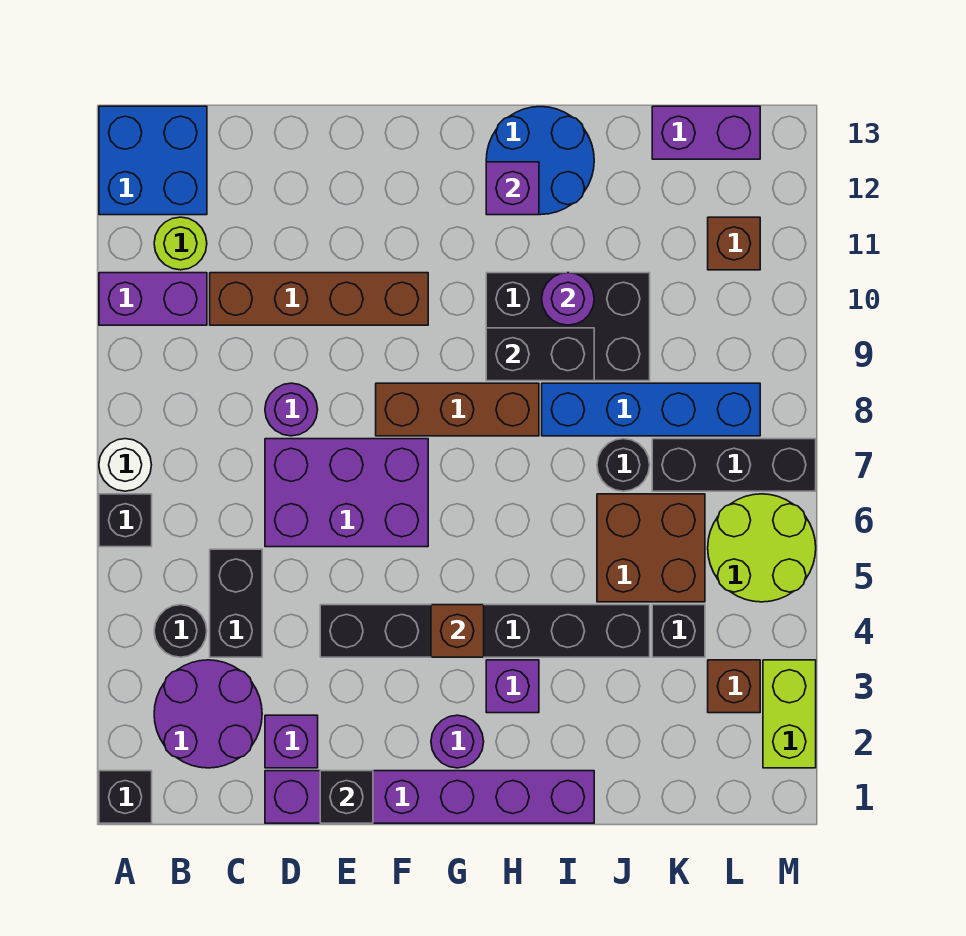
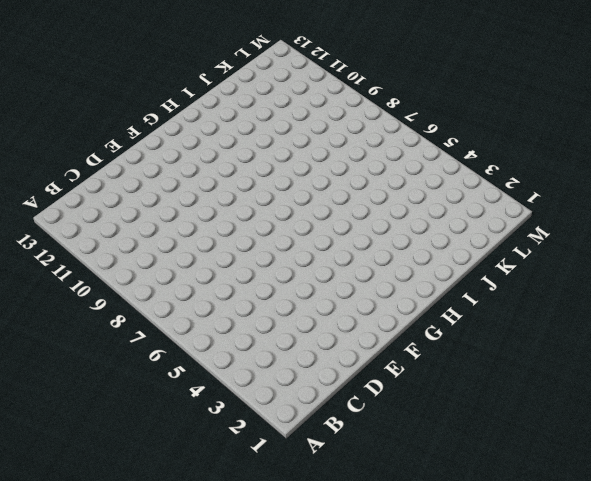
none -> black 1x1 brick [99,771,152,823]
none -> black 1x1 brick [99,494,152,547]
none -> white 1x1 round brick [99,439,151,491]
none -> purple 1x2 brick [99,273,207,325]

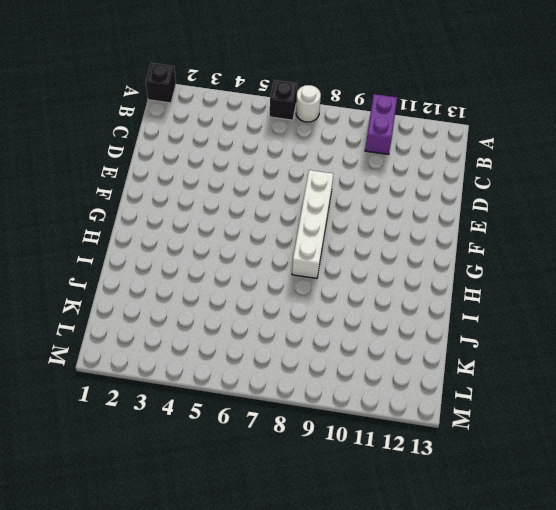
white 1x4 brick [292,170,333,278] -> brown 1x3 brick [376,383,539,436]
none -> blue 2x2 brick [99,106,207,215]
none -> purple 2x2 round brick [154,660,262,768]
none -> black 1x1 round brick [154,605,207,657]
none -> lime 1x1 round brick [154,217,207,270]

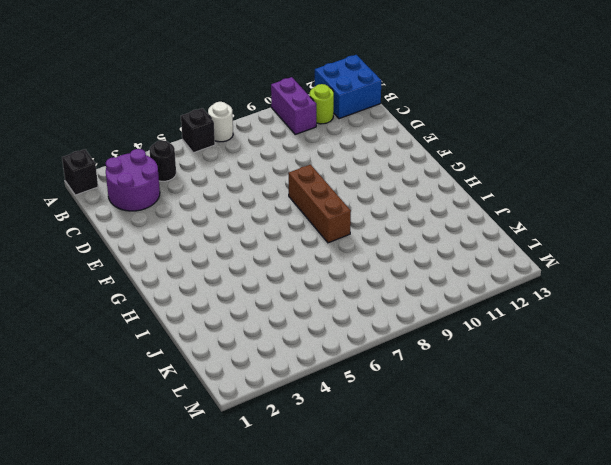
none -> black 1x2 brick [210,549,262,657]
none -> brown 1x4 brick [210,273,428,325]
none -> purple 1x6 brick [265,771,594,823]
none -> purple 1x1 brick [265,715,318,768]

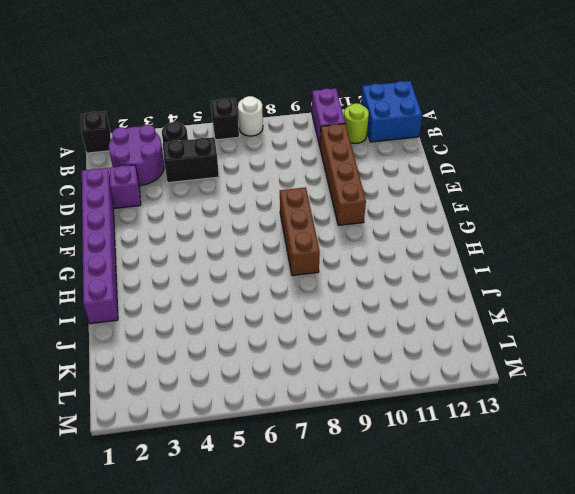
none -> purple 2x3 brick [265,439,428,547]
none -> purple 1x1 round brick [265,383,318,436]
none -> black 1x6 brick [320,605,650,657]
none -> purple 1x1 round brick [431,715,484,768]

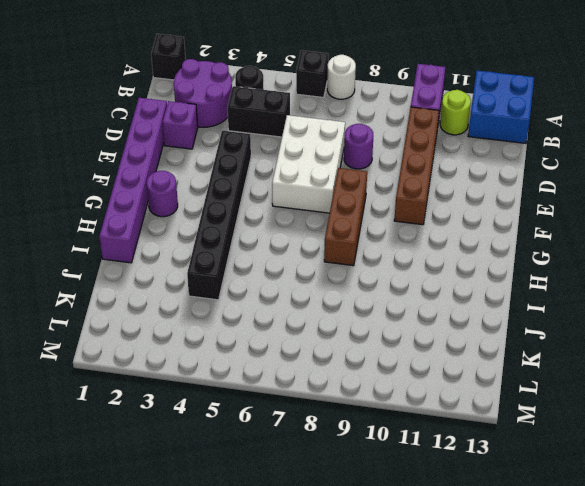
white 2x3 brick [272,115,345,213] -> purple 2x3 brick [265,439,428,547]
none -> purple 1x1 brick [486,660,539,713]
none -> black 2x3 brick [486,273,650,381]
none -> blue 2x2 round brick [486,107,594,215]
none -> blue 1x4 brick [542,383,760,436]

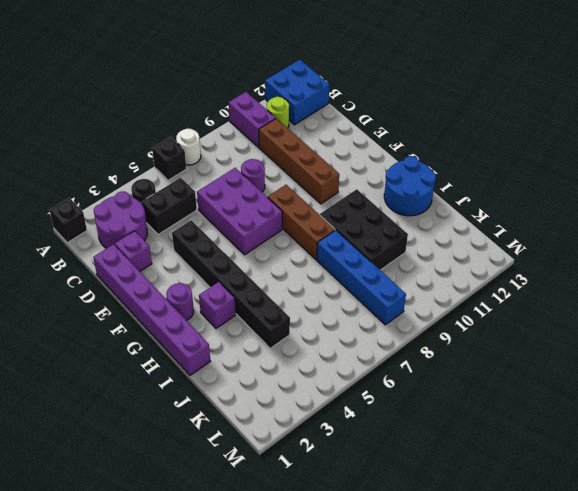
none -> brown 2x2 brick [597,494,705,602]
none -> black 1x1 round brick [597,439,650,491]
none -> black 1x1 brick [652,605,705,657]
none -> black 1x3 brick [652,439,816,491]

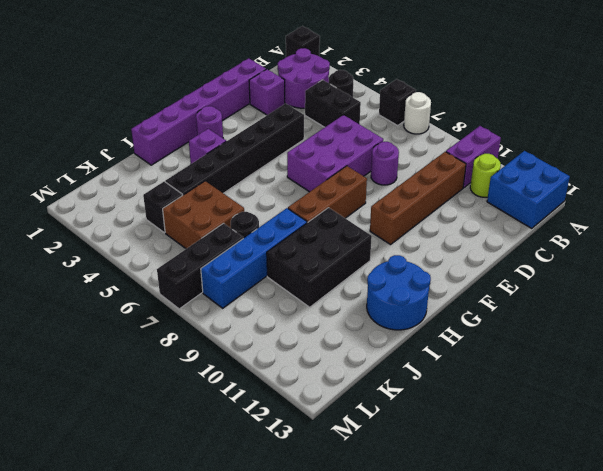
none -> purple 1x2 brick [652,106,760,159]
none -> brown 1x1 brick [708,660,760,713]
none -> lime 2x2 round brick [708,494,816,602]
none -> brown 1x1 brick [708,217,760,270]

